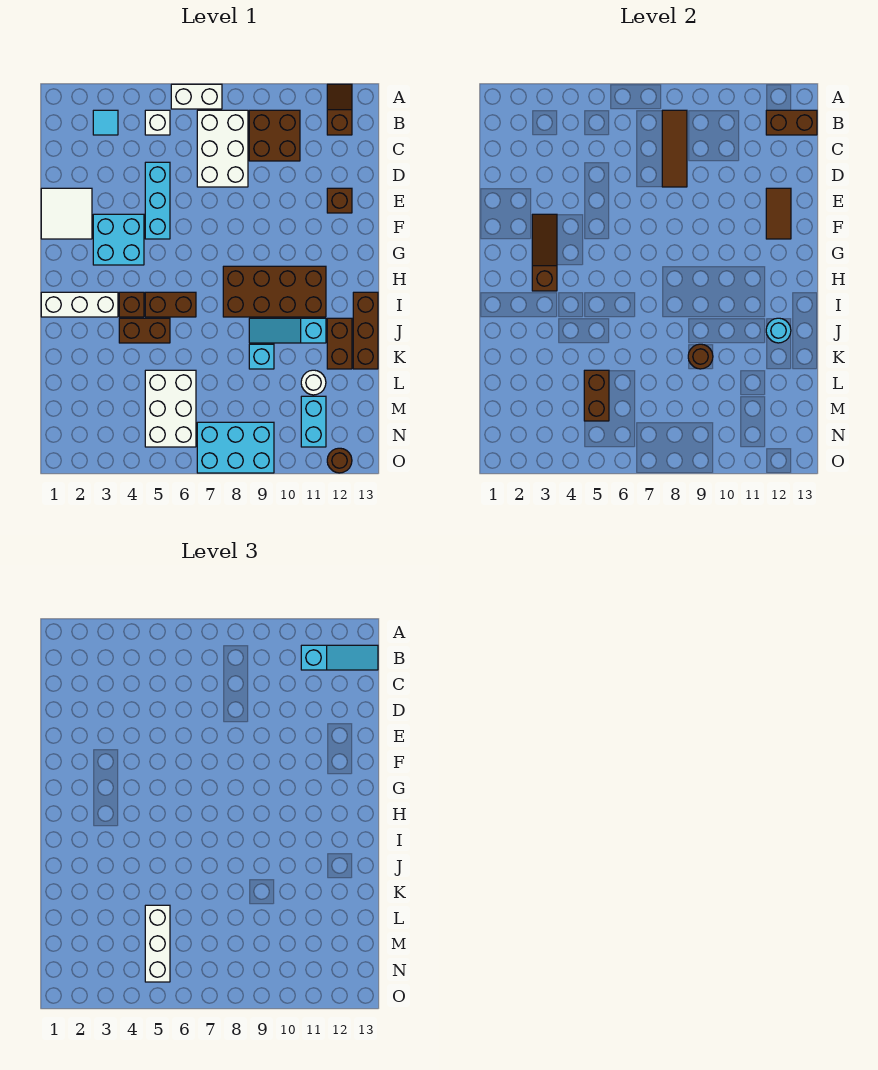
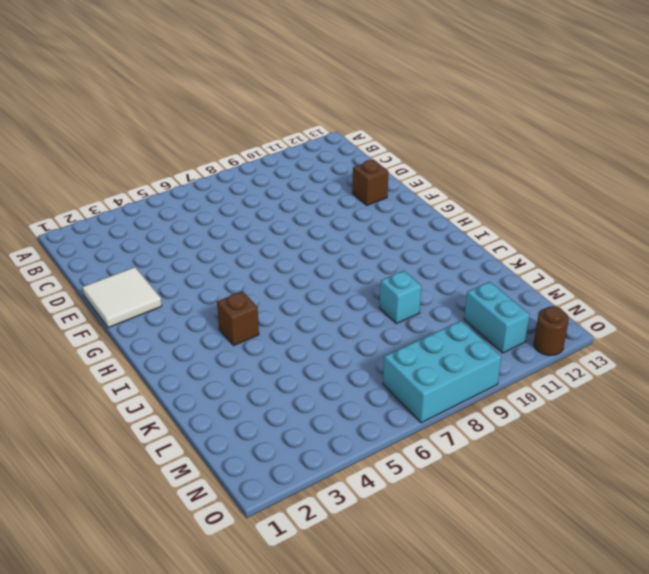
none -> white 1x2 brick [171,84,222,109]
none -> brown 1x2 slope [327,84,352,135]
none -> cyan 1x1 tile [93,110,118,135]
none -> white 1x1 brick [145,110,170,135]

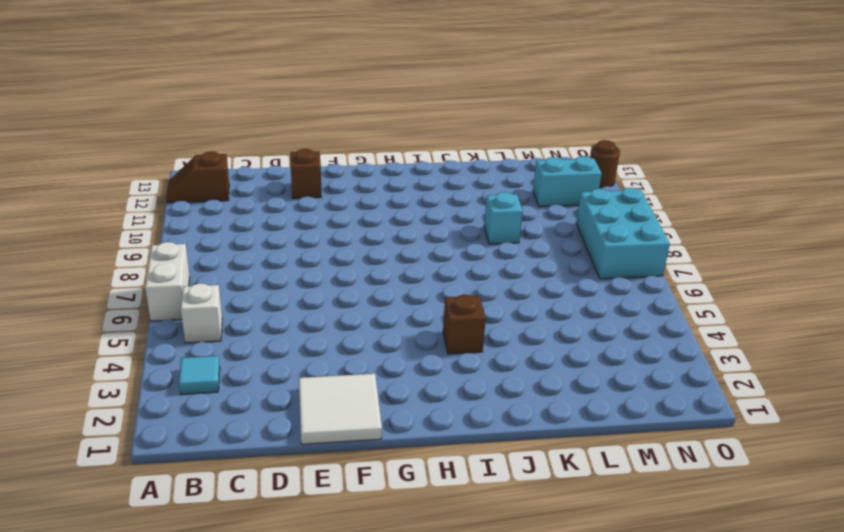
none -> white 2x3 brick [197,110,248,187]
none -> brown 2x2 brick [249,110,300,161]
none -> cyan 1x3 brick [145,162,170,239]
none -> cyan 2x2 brick [93,214,144,265]

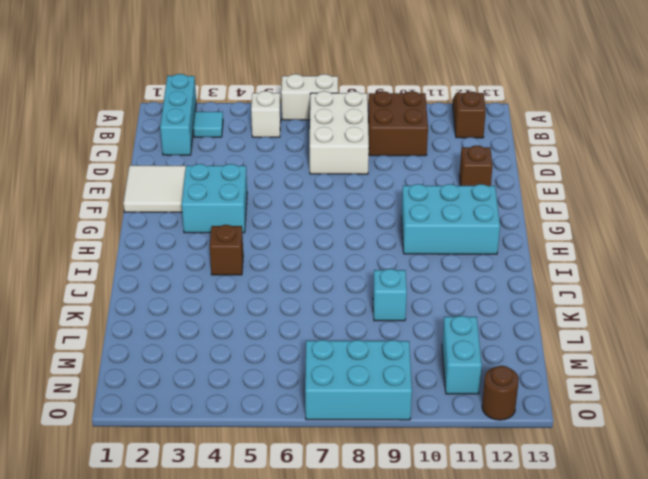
cyan 1x3 brick [160,74,196,155] -> cyan 1x3 brick moved to [145,162,170,239]
cyan 2x3 brick [402,184,500,254] -> brown 2x4 brick [223,266,326,317]
none -> white 1x3 brick [41,292,118,317]
none -> brown 1x2 brick [145,292,196,317]
none -> brown 1x3 brick [353,292,378,369]
none -> brown 1x2 brick [119,318,170,343]

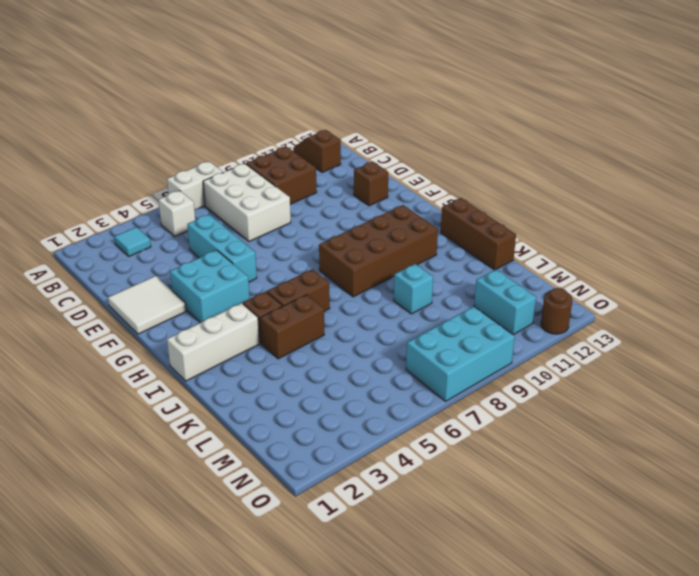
none -> cyan 1x3 slope [249,318,326,343]
none -> brown 1x2 brick [327,318,352,369]
none -> white 2x3 brick [145,370,196,447]
none -> white 1x1 round brick [301,370,326,395]

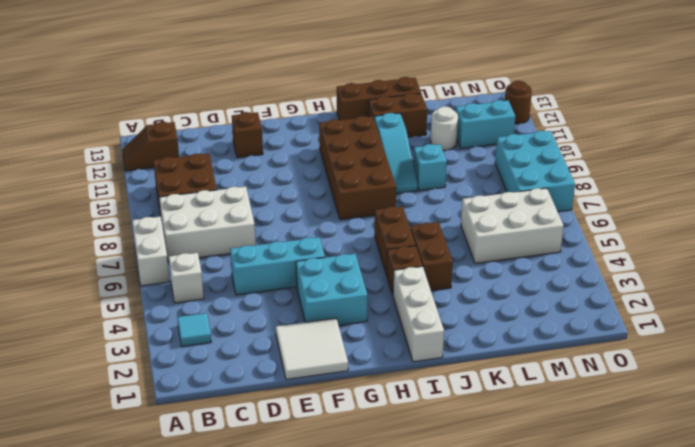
none -> brown 1x3 tile [662,110,687,187]
none -> brown 1x2 brick [766,110,817,135]
none -> brown 1x2 tile [766,188,791,239]
none -> brown 1x3 slope [532,214,557,291]

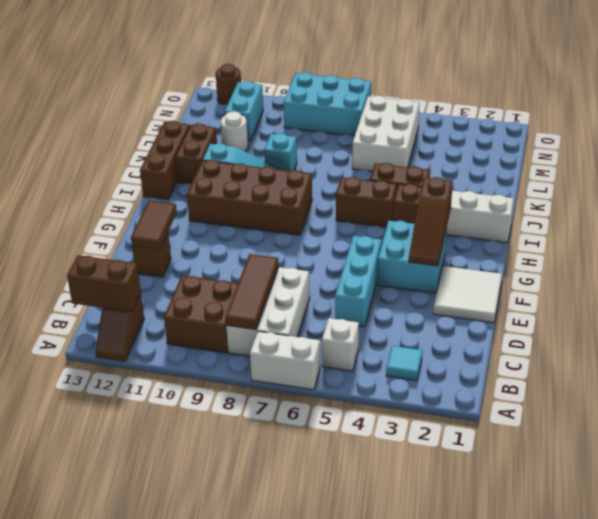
none -> cyan 1x1 round brick [766,318,791,343]
none -> brown 1x1 round brick [688,344,713,369]
none -> brown 1x2 brick [584,370,609,421]
none -> cyan 1x3 slope [301,645,378,670]

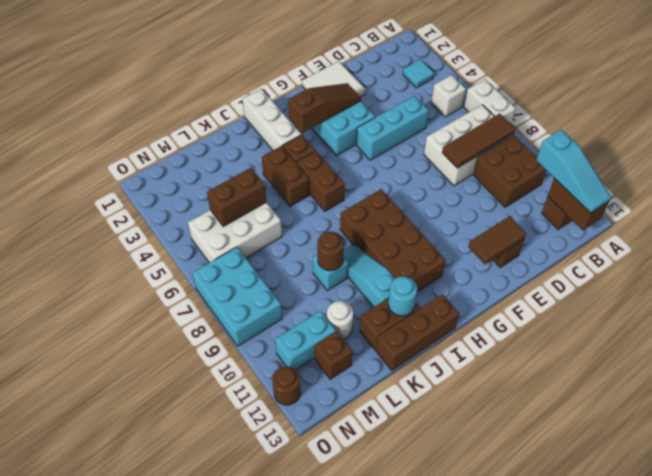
brown 1x1 brick [315,331,352,379] -> none
none -> white 1x3 brick [145,905,170,982]

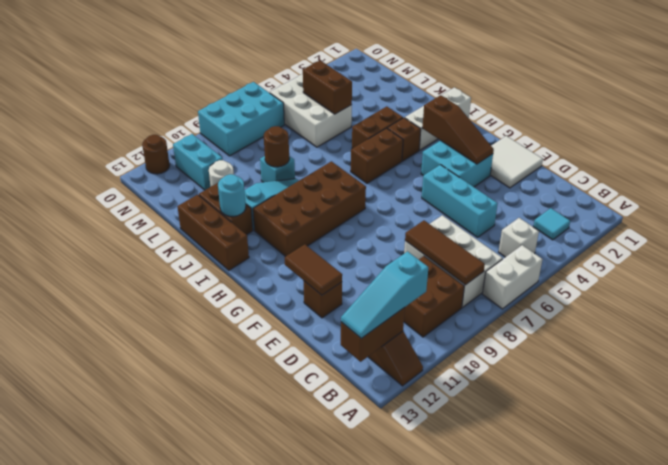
none -> white 1x3 brick [145,905,170,982]

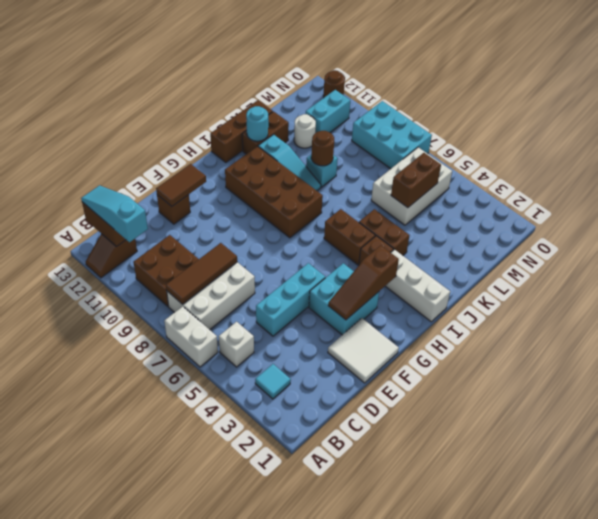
none -> white 1x3 brick [145,905,170,982]

